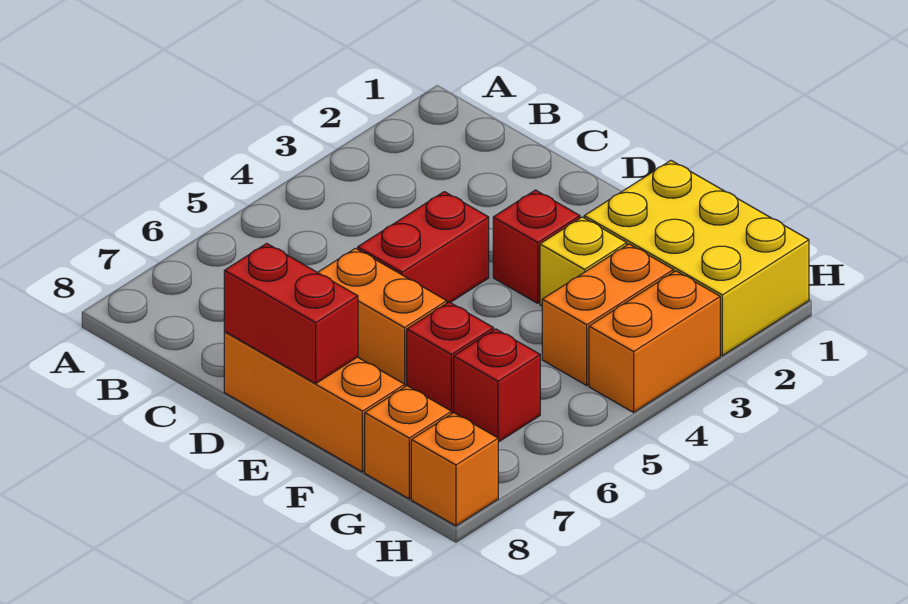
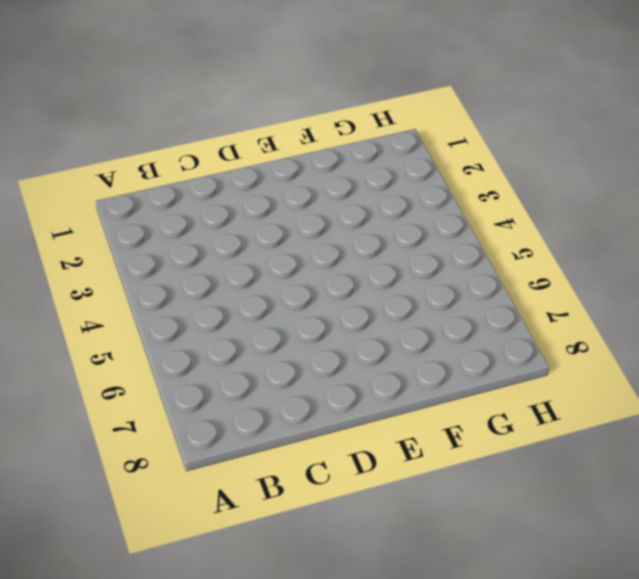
none -> red 1x2 brick [358,192,489,303]
none -> orange 1x2 brick [318,248,447,387]
none -> orange 1x3 brick [224,332,405,472]

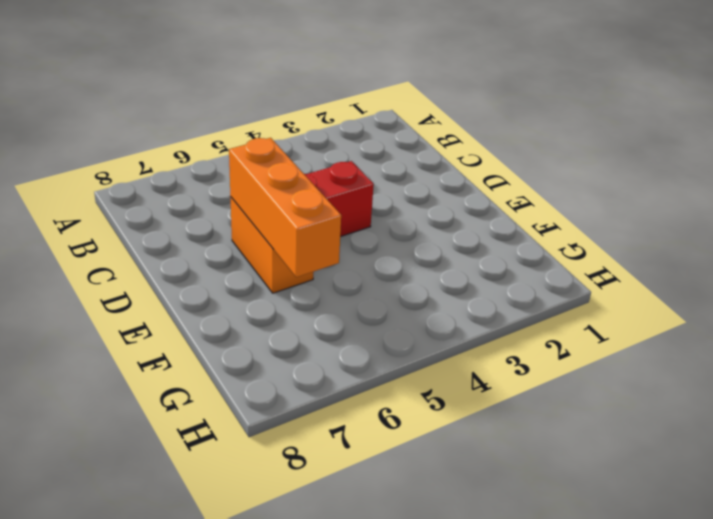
orange 1x3 brick [229,138,341,277] -> orange 1x3 brick moved to [224,332,405,472]
none -> red 1x1 brick [493,190,580,303]
none -> yellow 2x3 brick [584,161,809,356]
none -> yellow 1x1 brick [540,217,627,306]

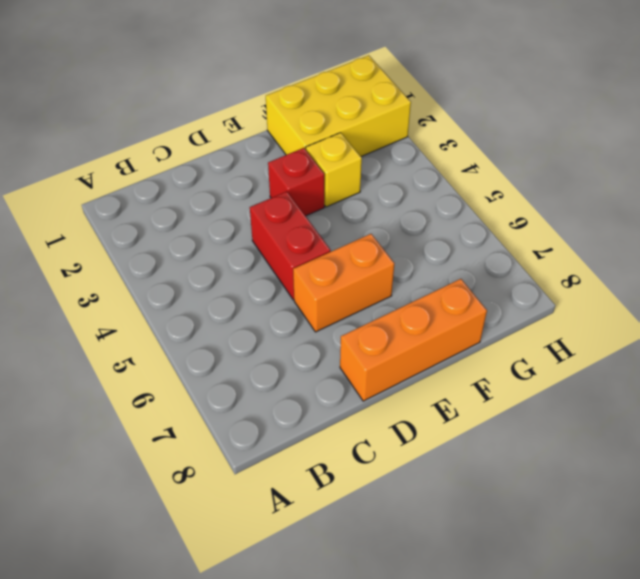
none -> red 1x1 brick [407,302,494,414]
none -> orange 1x2 brick [542,244,673,385]
none -> red 1x1 brick [454,329,540,442]

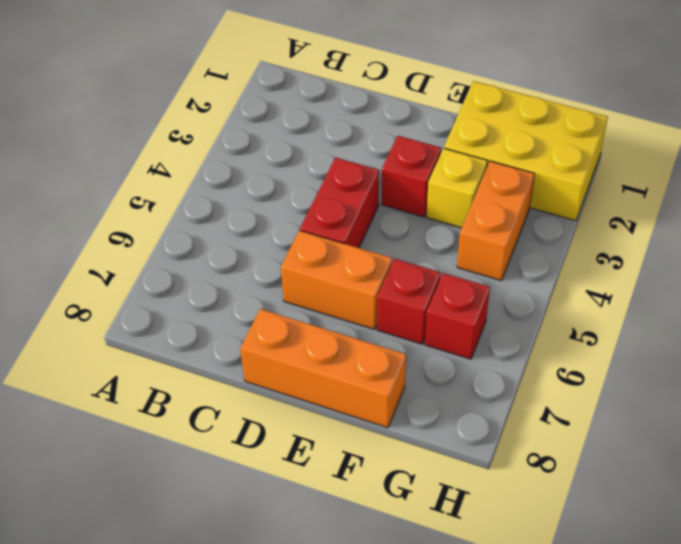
none -> orange 1x1 brick [365,386,451,499]
none -> orange 1x2 brick [589,271,720,412]
none -> orange 1x1 brick [411,413,498,526]

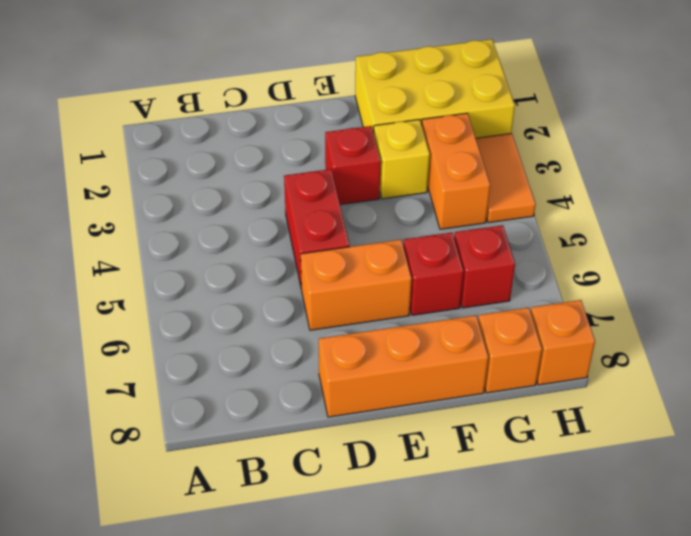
orange 1x2 tile [476,133,536,223] -> orange 1x2 brick [589,271,720,412]
none -> red 1x2 brick [224,243,358,383]

